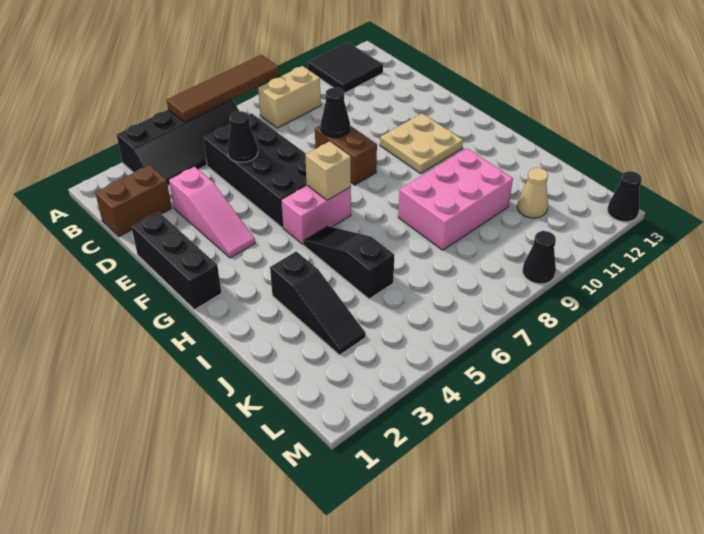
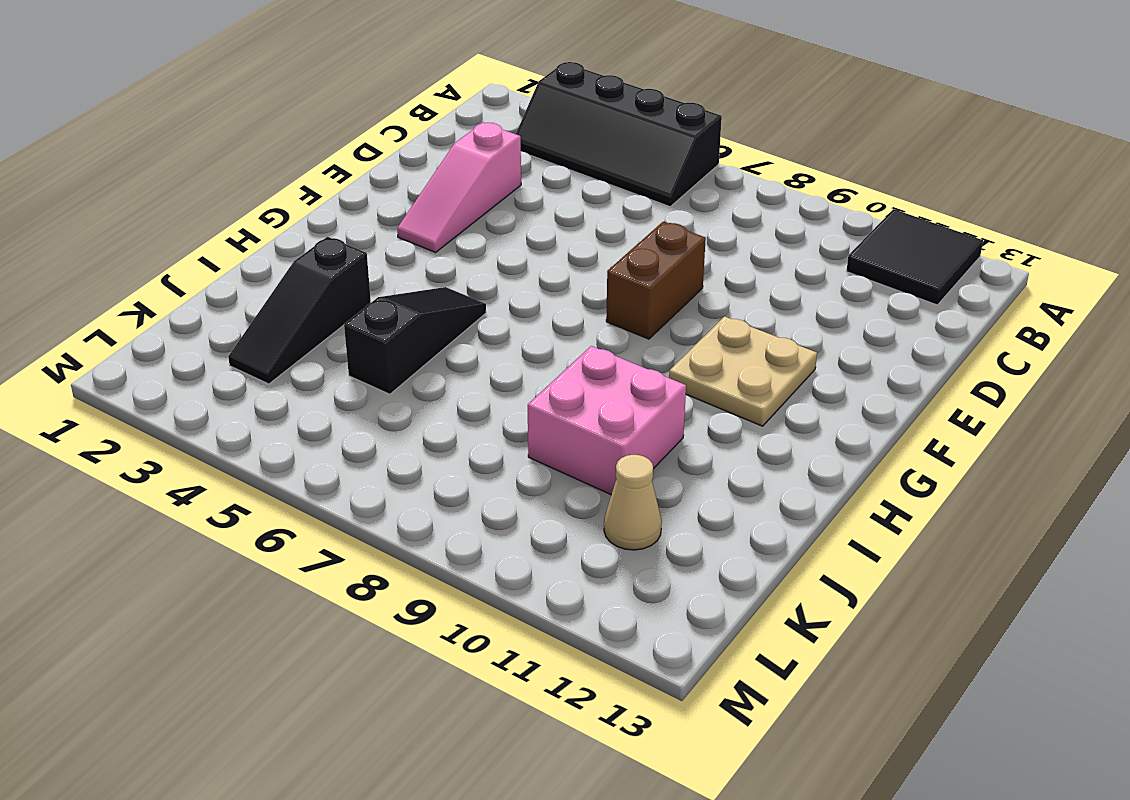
pink 2x2 brick [528,346,686,495] -> pink 2x3 brick [398,149,513,250]
none -> tan 1x2 brick [258,66,321,128]
none -> brown 1x2 brick [95,165,172,237]
none -> black 2x4 brick [203,113,307,228]

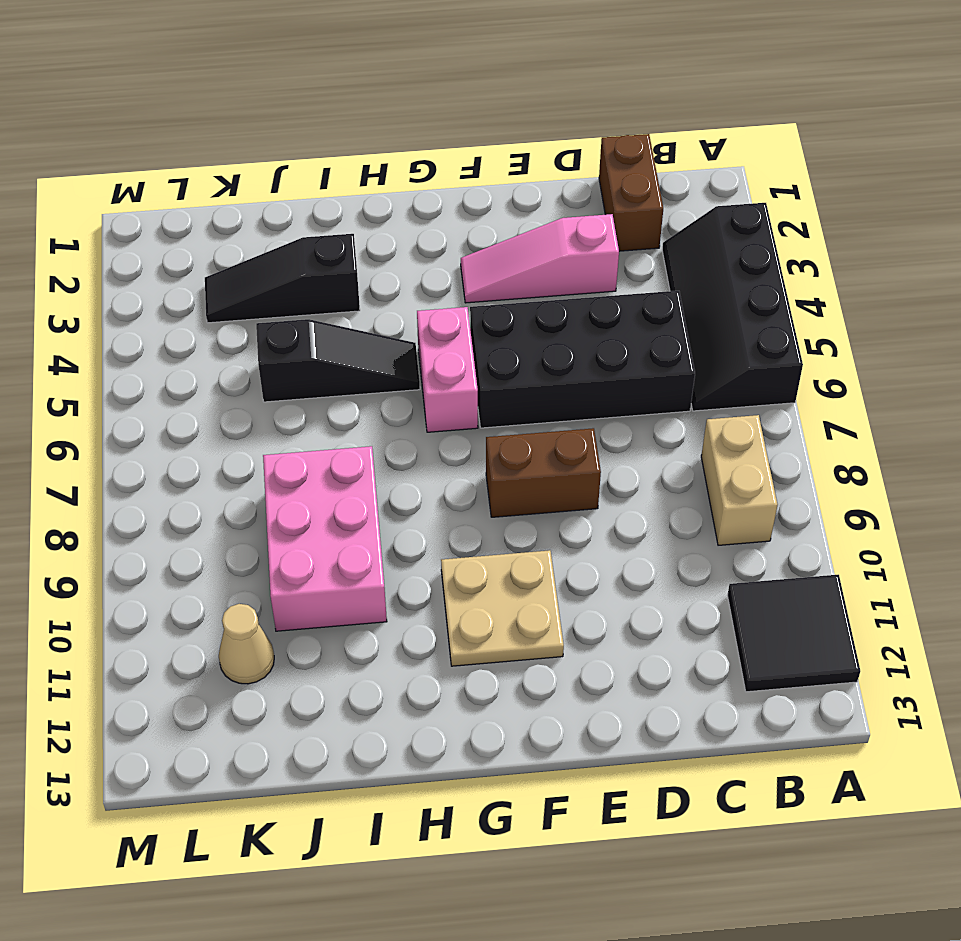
none -> black 1x3 brick [131,212,221,310]
none -> black 1x1 cone [523,231,556,284]
none -> black 1x1 cone [607,171,642,222]

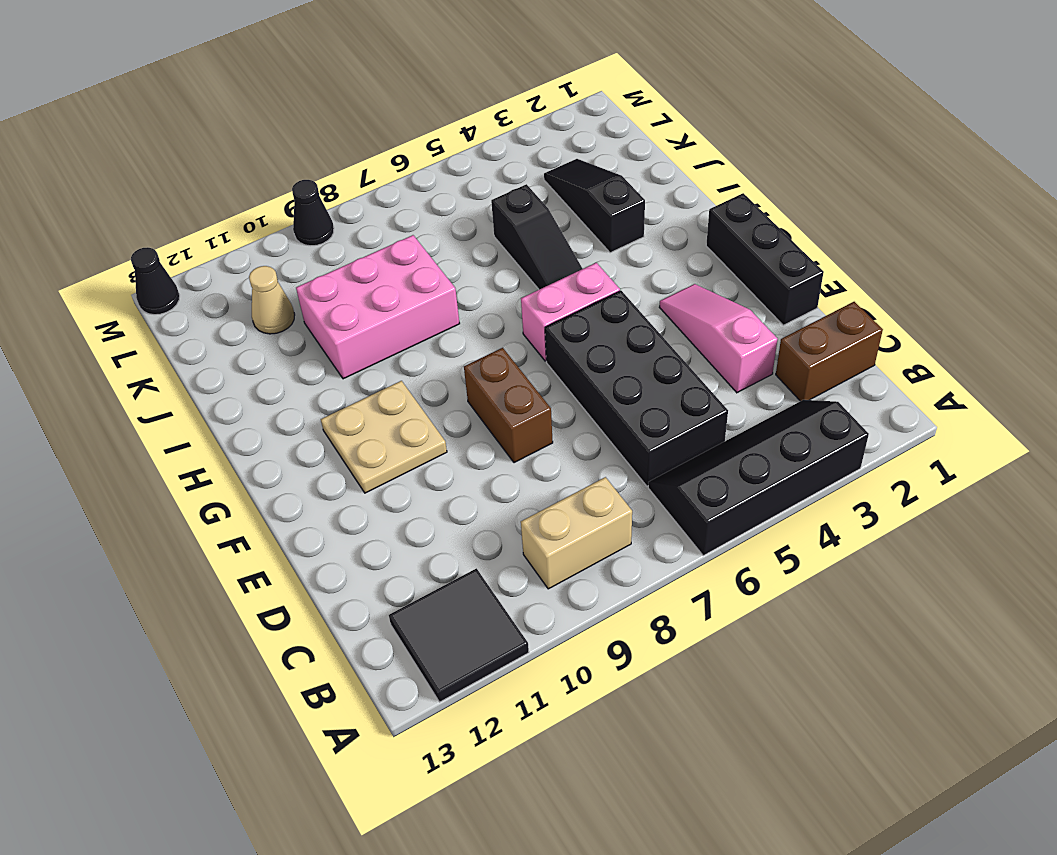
none -> brown 1x4 tile [167,55,279,122]
none -> black 1x1 cone [227,111,258,162]
none -> black 1x1 cone [321,88,350,138]

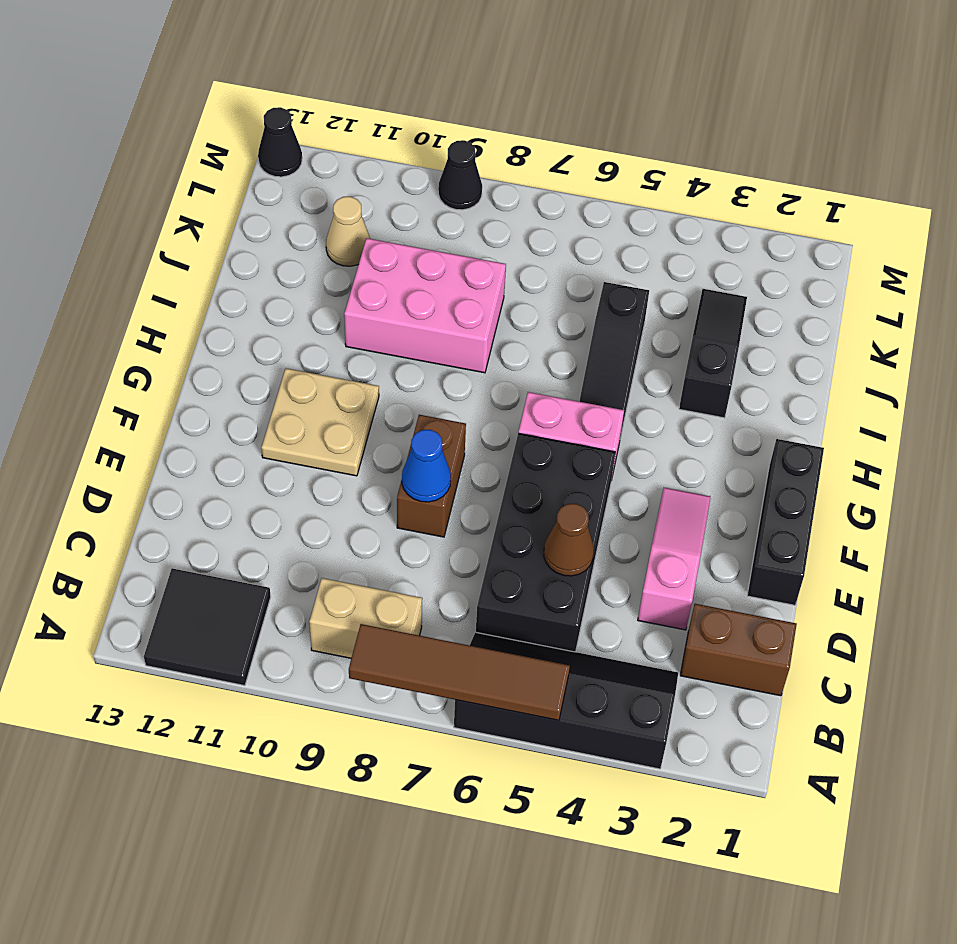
brown 1x1 cone [544,504,594,576] -> black 1x1 cone [227,111,258,162]
blue 1x1 cone [402,430,451,502] -> black 1x1 cone [321,88,350,138]
none -> tan 1x1 brick [305,141,351,200]

